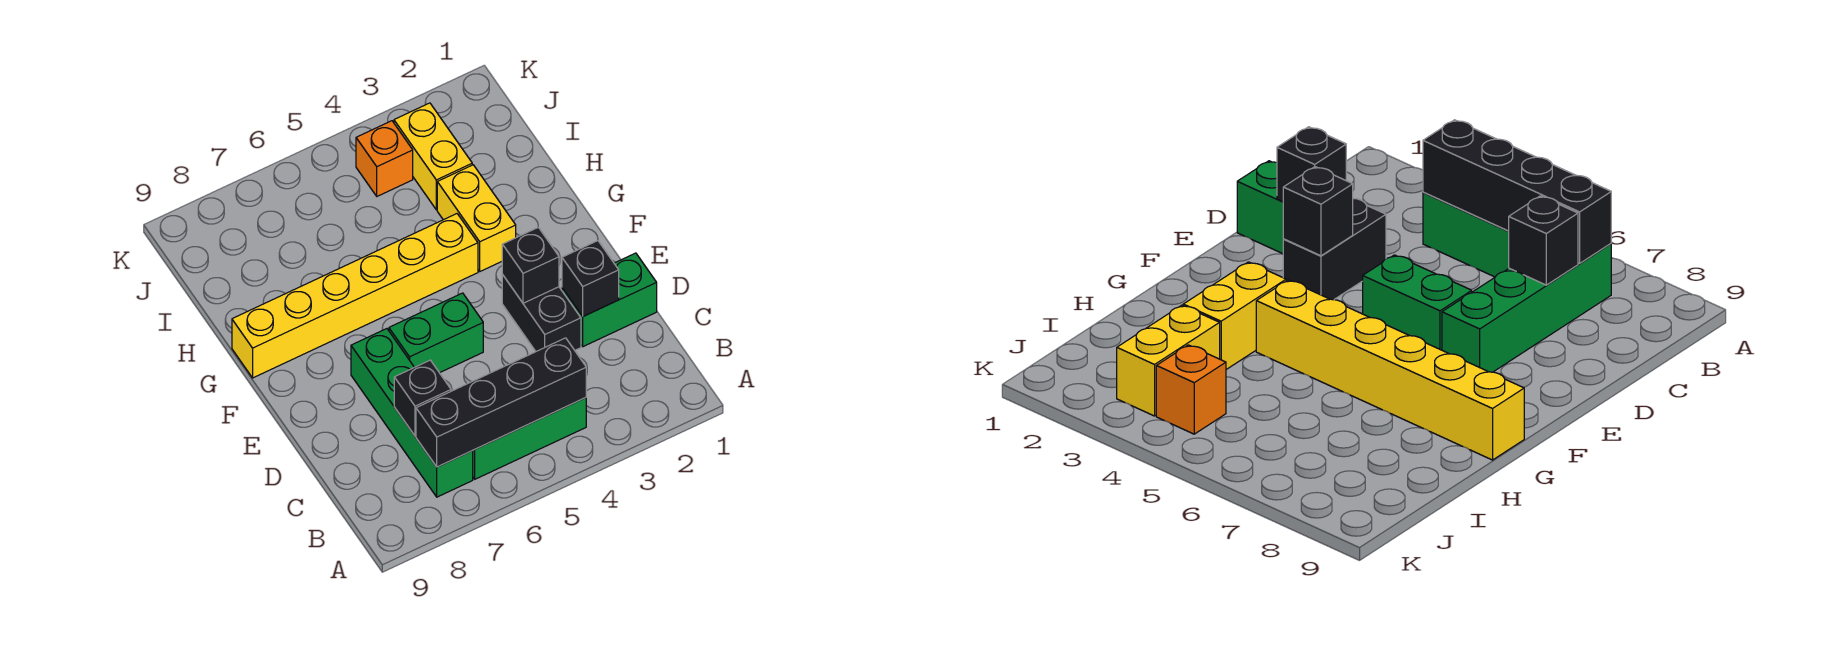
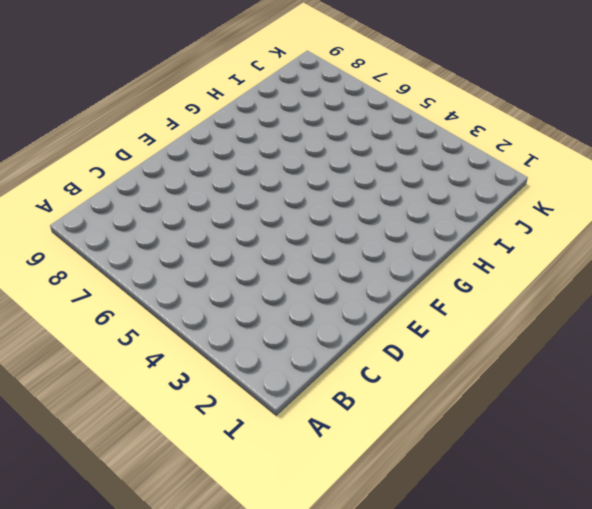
none -> green 1x3 brick [473,398,586,479]
none -> green 1x4 brick [351,329,473,497]
none -> green 1x2 brick [562,253,657,347]

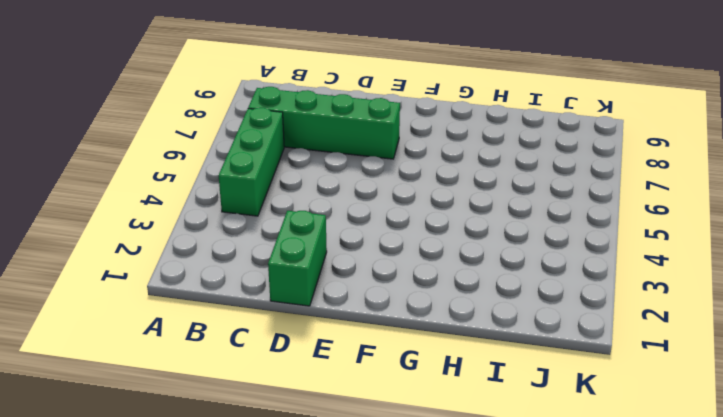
none -> black 1x2 brick [502,275,581,351]
none -> green 1x2 brick [389,293,483,373]
none -> yellow 1x2 brick [437,165,516,271]

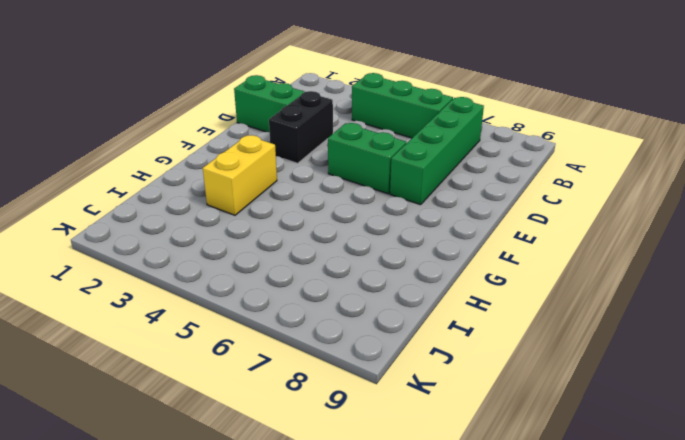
none -> yellow 1x6 brick [232,214,478,378]
none -> yellow 1x2 brick [394,103,472,210]
none -> orange 1x1 brick [356,121,413,196]

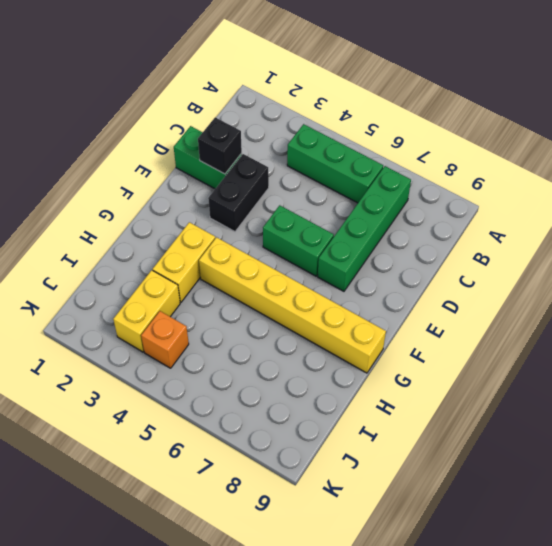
none -> black 1x4 brick [416,338,586,467]
none -> black 1x1 brick [394,360,451,436]
none -> black 1x1 brick [502,227,559,303]

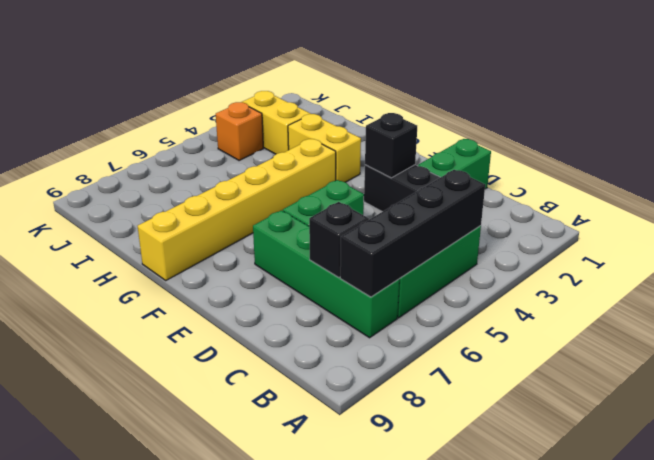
none -> black 1x1 brick [562,241,619,316]

